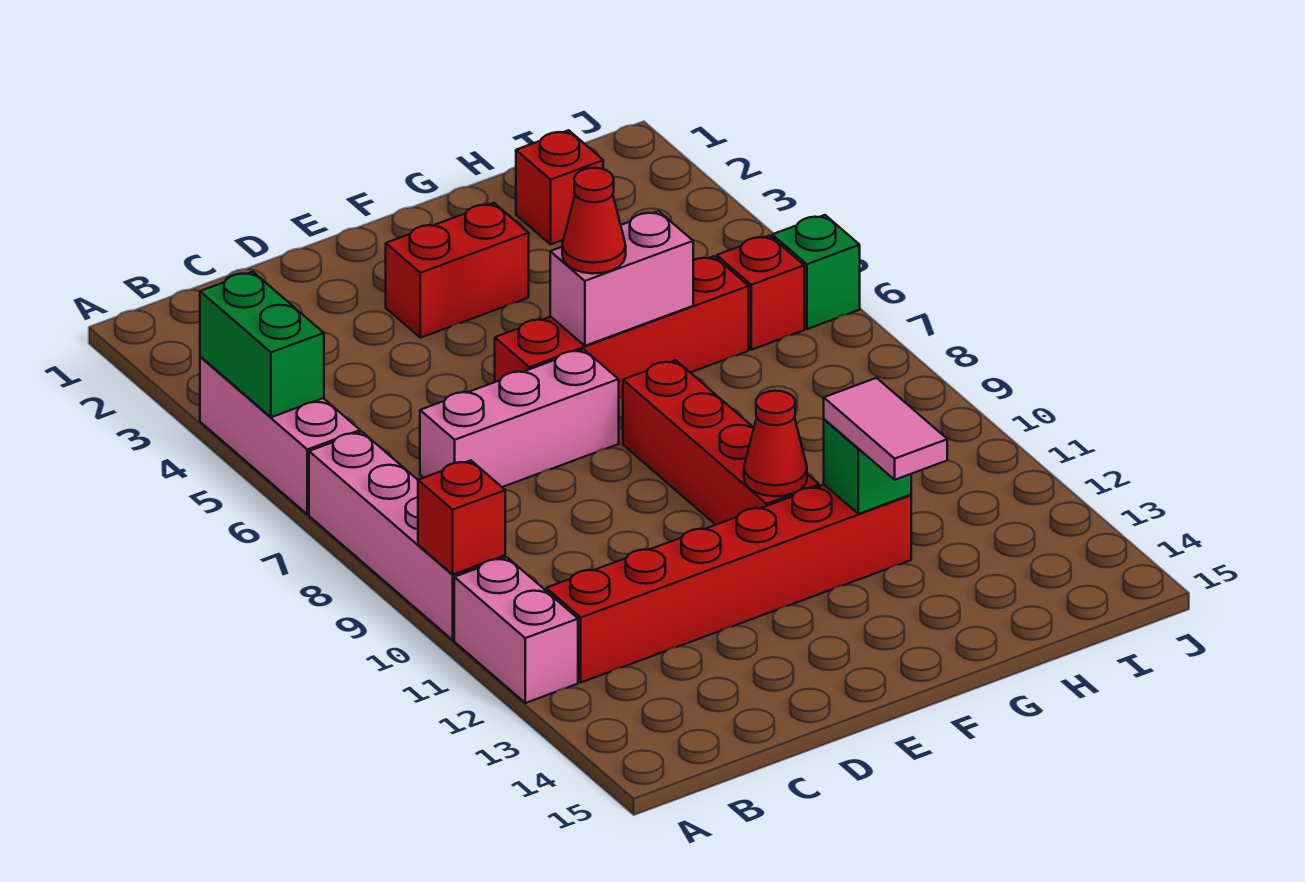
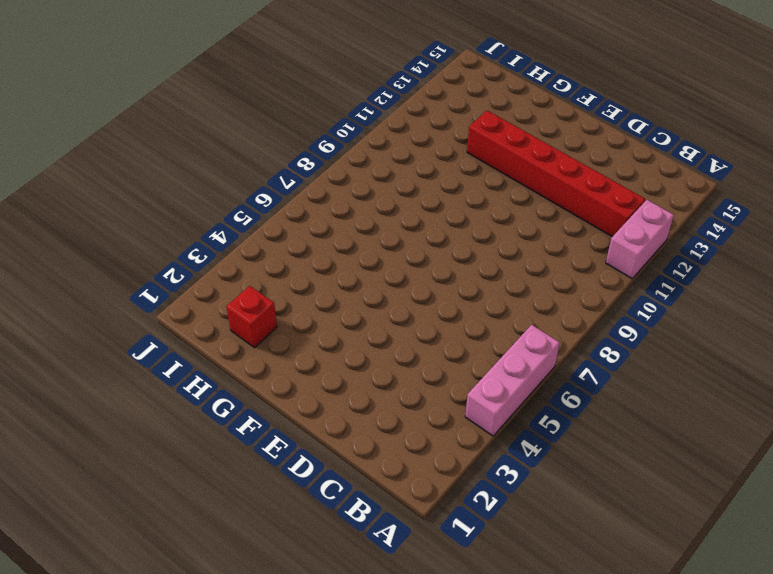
none -> pink 1x4 brick [309,432,505,640]
none -> pink 1x3 brick [420,349,619,487]
none -> red 1x2 brick [386,203,529,338]

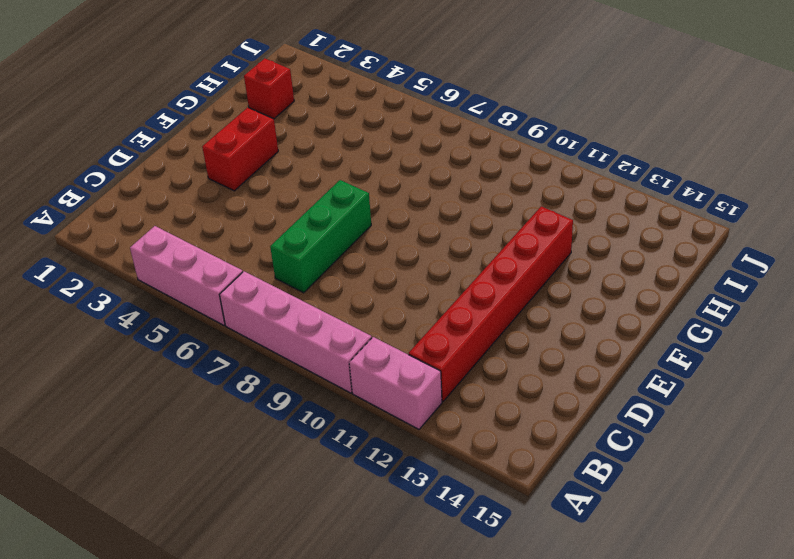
green 1x3 brick [270,180,371,293] -> pink 1x3 brick [420,349,619,487]
none -> red 1x4 brick [495,256,749,398]
none -> red 1x4 brick [623,360,819,525]
none -> red 1x1 brick [717,236,804,350]

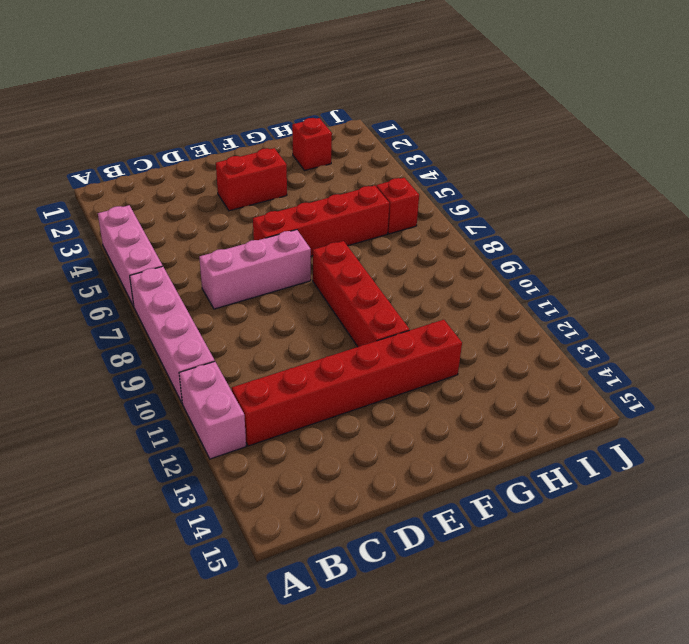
none -> green 1x1 brick [772,215,860,329]
none -> green 1x2 brick [200,272,324,417]
none -> red 1x1 brick [418,460,505,574]

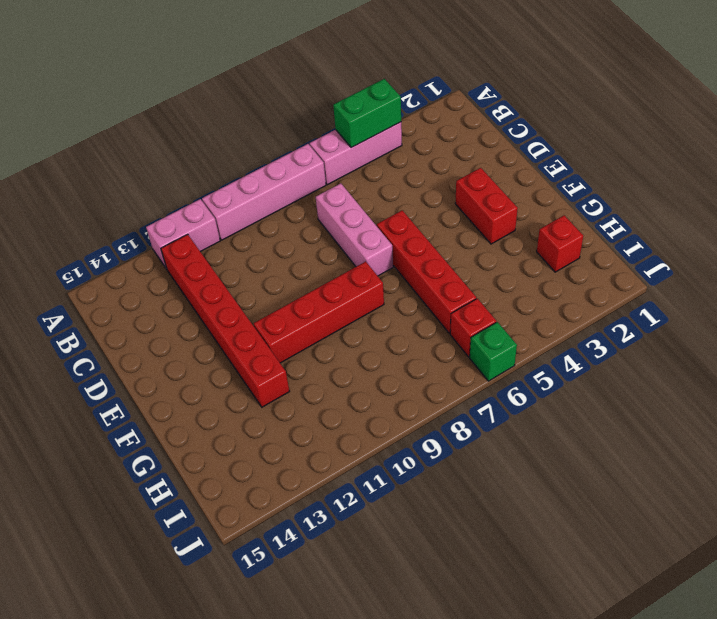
none -> red 1x1 brick [418,460,505,574]
none -> pink 1x2 brick [550,211,693,346]
none -> red 1x1 cone [744,391,807,496]

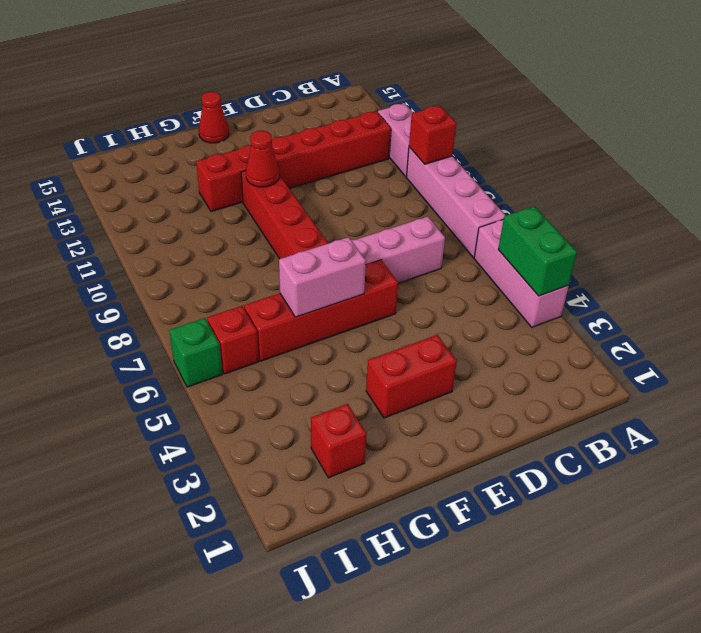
red 1x1 cone [199,92,229,143] -> red 1x1 cone moved to [562,168,626,274]
none -> green 1x1 brick [824,419,911,514]
none -> pink 1x2 tile [824,378,947,480]

